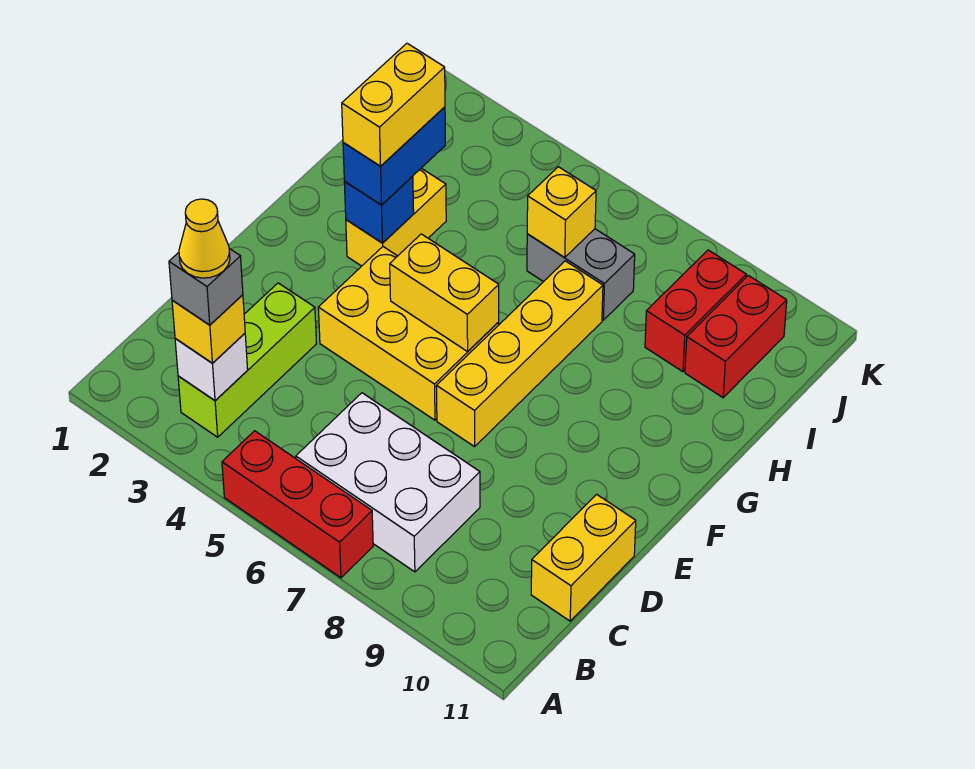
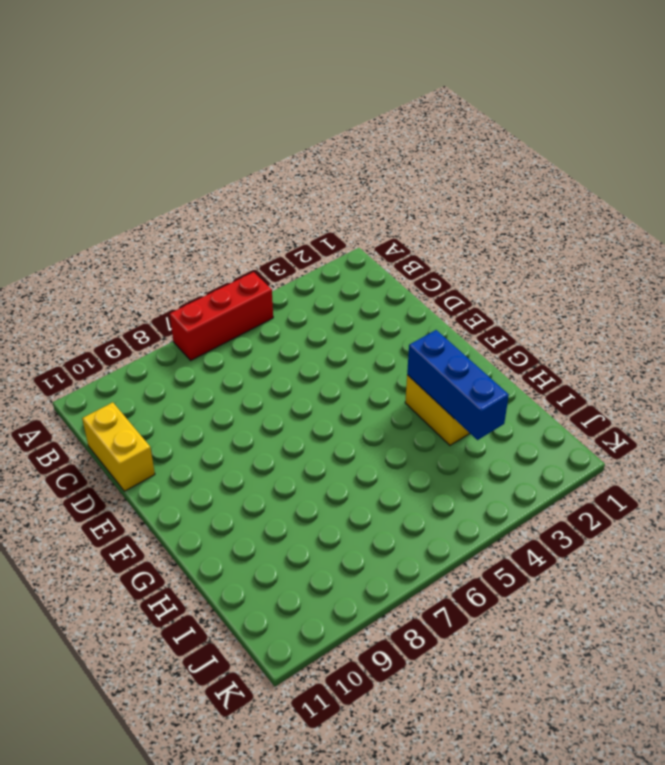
blue 1x3 brick [407,330,509,440] -> blue 1x1 brick [344,176,414,243]
none -> lime 1x3 brick [178,283,317,437]
none -> white 2x3 brick [296,393,480,572]
none -> yellow 2x3 brick [318,247,499,420]

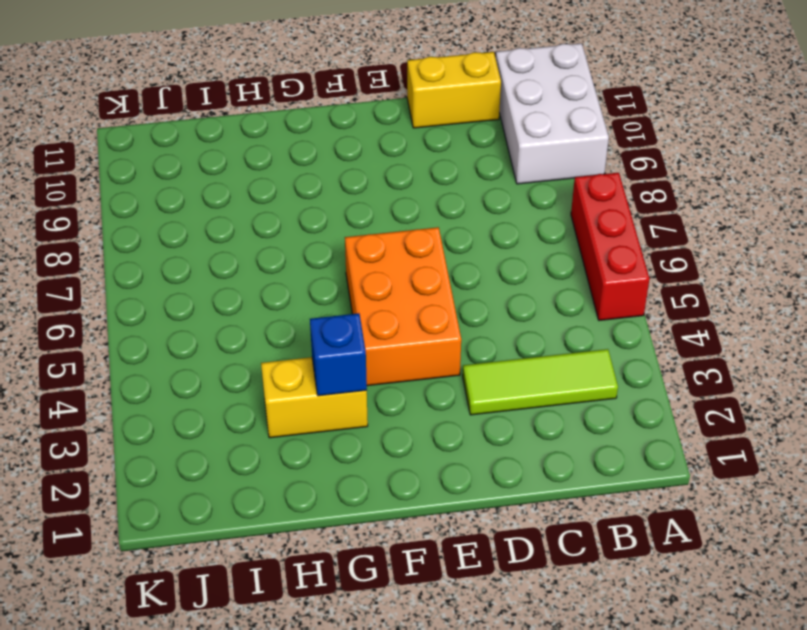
white 2x3 brick [496,43,609,184] -> white 2x3 brick moved to [296,393,480,572]
lime 1x3 tile [463,349,618,415] -> lime 1x3 brick [178,283,317,437]
orange 2x3 brick [345,227,461,386] -> yellow 2x3 brick [318,247,499,420]
none -> yellow 1x4 brick [436,261,603,447]
none -> grey 1x2 brick [527,229,635,320]
none -> red 1x2 brick [645,250,746,372]

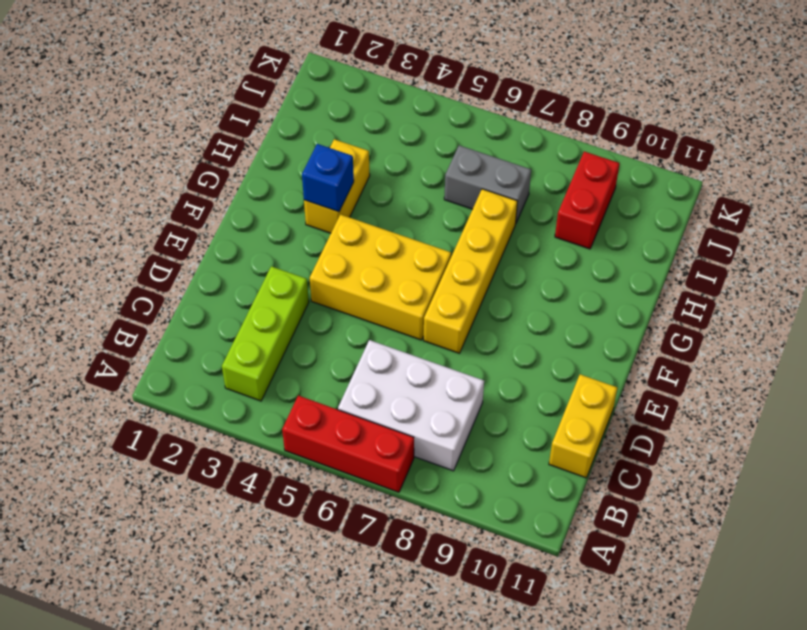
none -> red 1x2 brick [685,276,787,398]
none -> white 1x1 brick [175,333,248,400]
none -> yellow 1x2 brick [390,234,499,352]

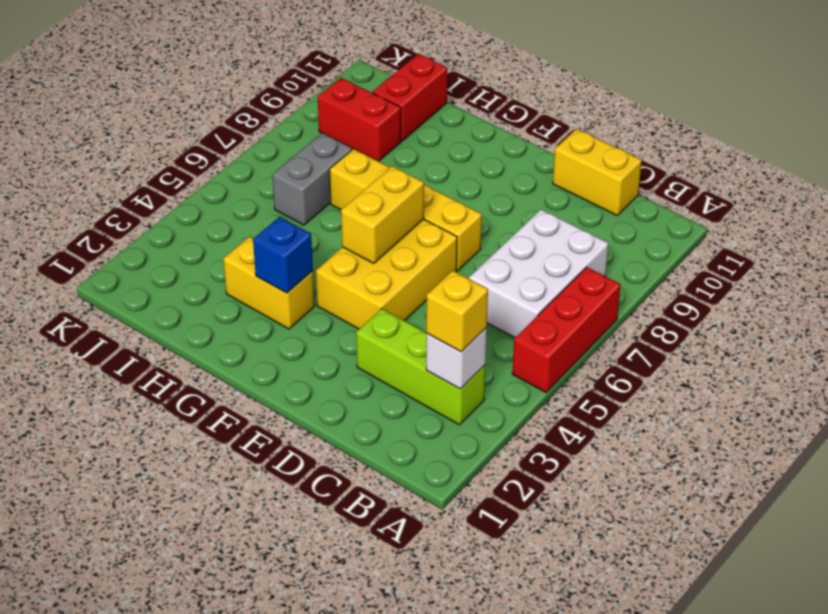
red 1x2 brick [372,54,447,141] -> red 1x2 brick turned to [685,276,787,398]
none -> yellow 1x1 brick [527,167,596,258]
none -> blue 1x2 brick [343,107,445,205]
none -> grey 1x1 brick [169,249,243,325]

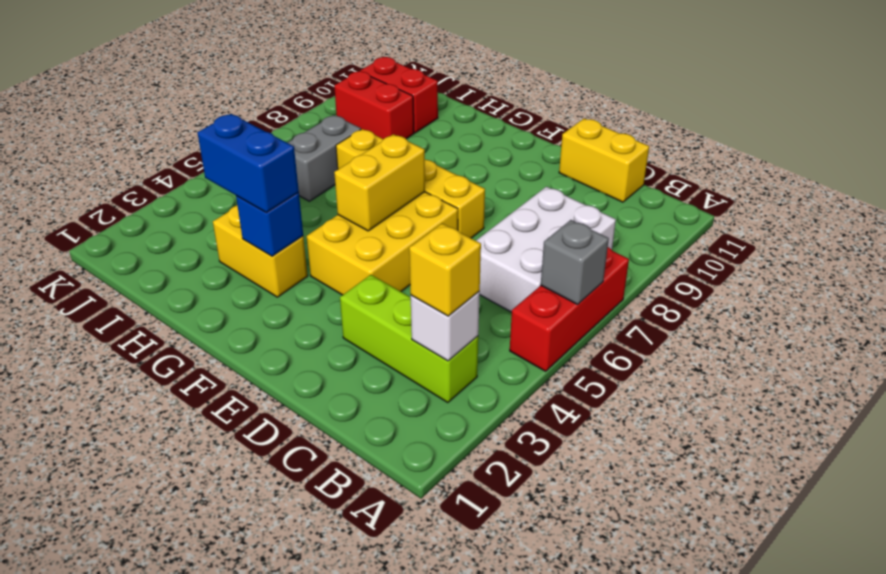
grey 1x1 brick [541,220,609,304] -> grey 1x1 brick moved to [169,249,243,325]
none -> yellow 1x1 brick [527,167,596,258]
none -> yellow 1x2 brick [342,43,445,166]
none -> yellow 1x1 cone [179,199,230,278]

